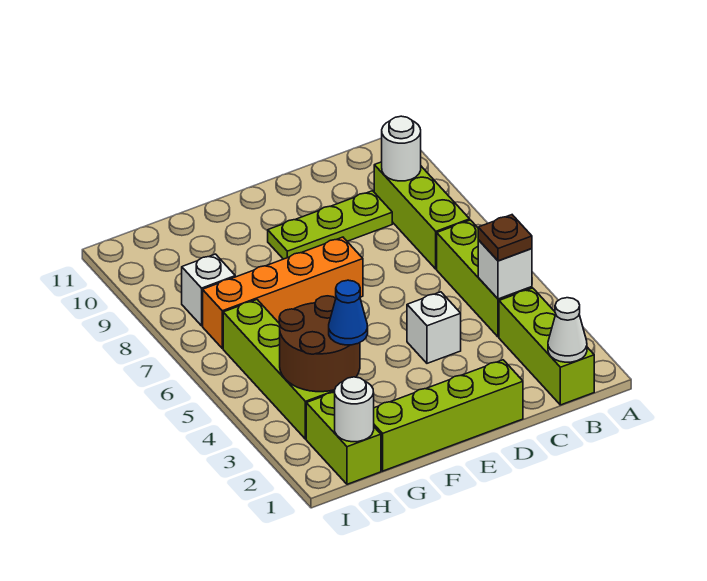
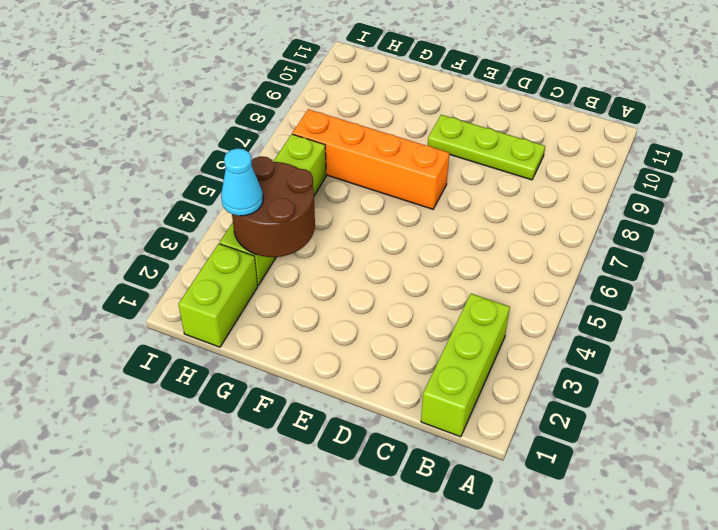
cyan 1x1 cone [221,148,263,216] -> none
none -> lime 1x3 brick [437,220,532,337]
none -> lime 1x3 brick [374,162,470,269]
none -> lime 1x4 brick [374,360,523,471]

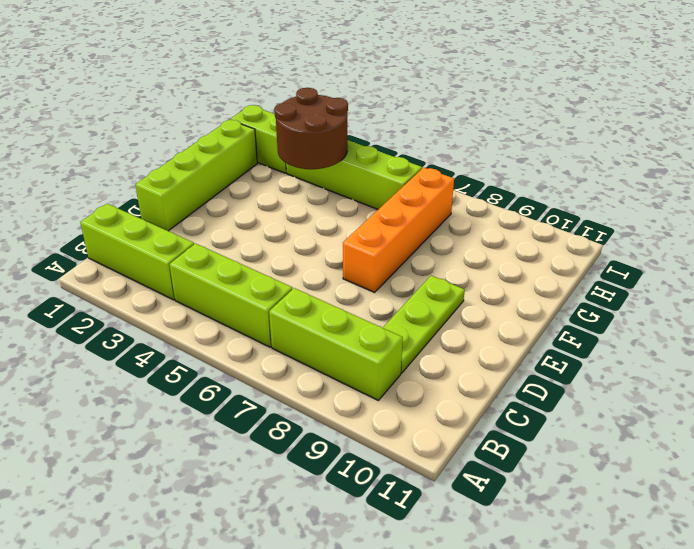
none -> white 1x1 brick [407,292,461,363]
none -> white 1x1 brick [182,254,235,326]
none -> white 1x1 cone [548,298,587,362]

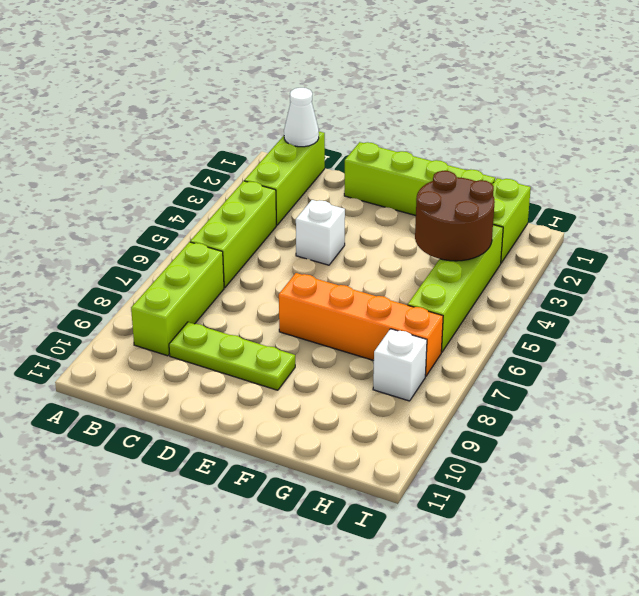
none -> white 1x1 brick [478,240,532,299]
none -> white 1x1 round brick [382,116,421,181]
none -> white 1x1 round brick [335,377,374,442]

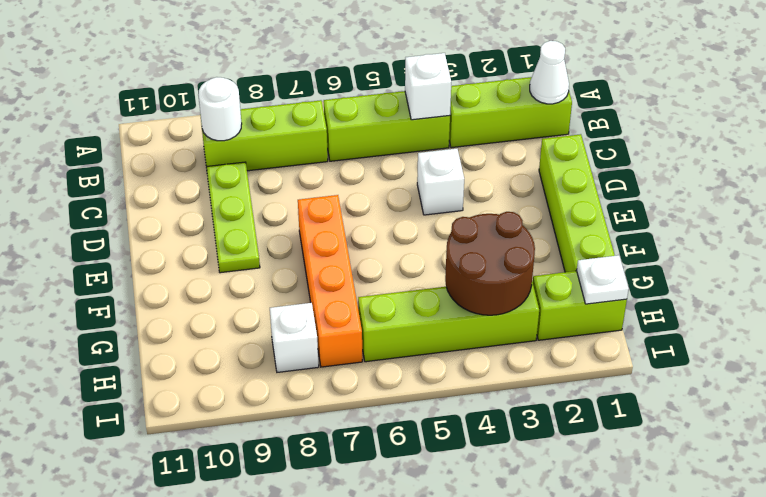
white 1x1 plate [577,255,629,304] -> white 1x1 round brick [335,377,374,442]
none -> brown 1x1 plate [478,215,532,261]
none -> blue 1x1 cone [329,280,368,345]

